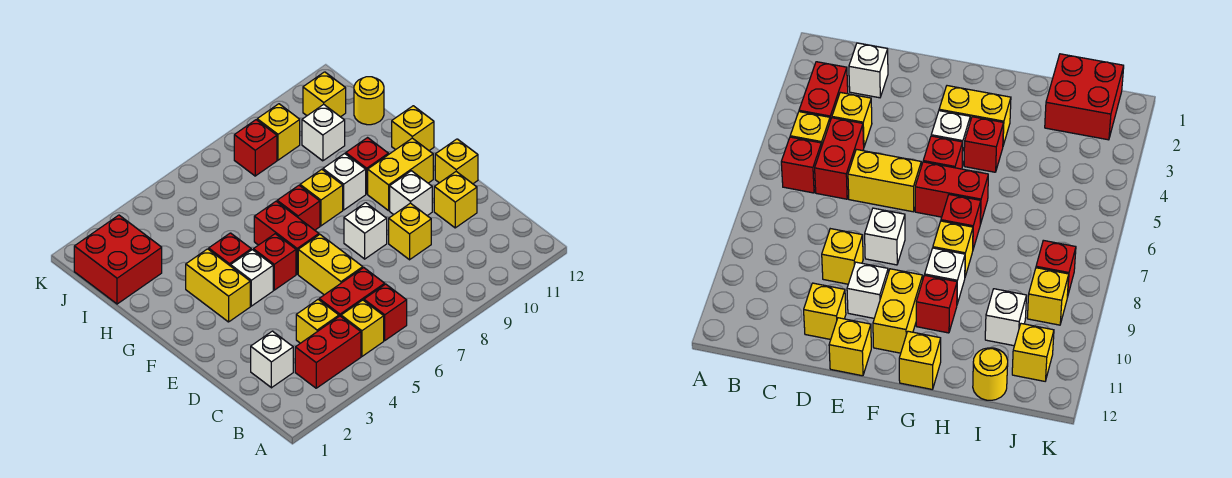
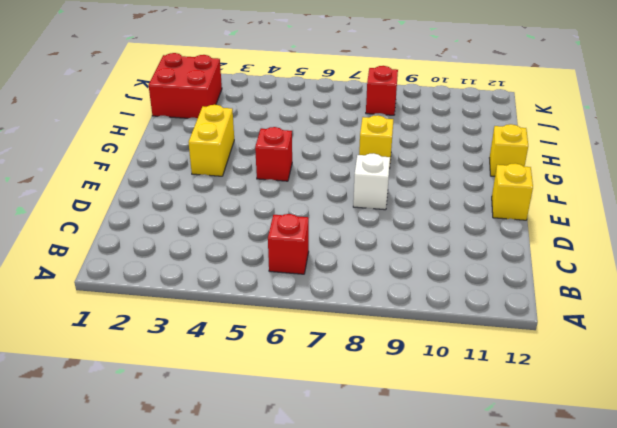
none -> red 1x2 brick [295,316,361,388]
none -> yellow 1x1 brick [341,300,384,356]
none -> white 1x1 brick [251,331,293,388]

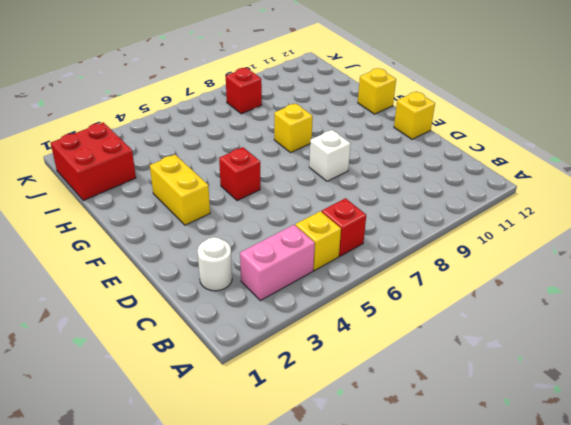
pink 1x2 brick [240,225,315,301] -> red 1x2 brick [295,316,361,388]
white 1x1 round brick [197,237,232,291] -> white 1x1 brick [251,331,293,388]
none -> yellow 1x1 brick [296,300,339,343]
none -> red 1x2 brick [319,268,385,316]
none -> yellow 1x2 brick [298,235,363,295]

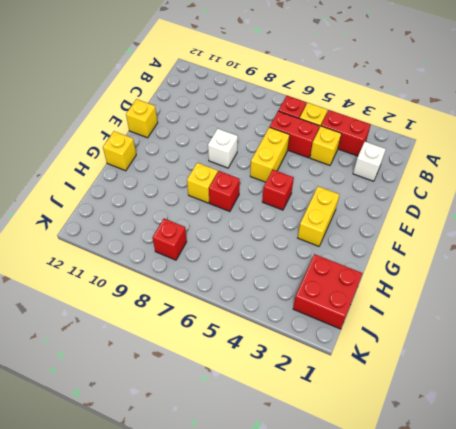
none -> yellow 1x1 brick [389,203,431,260]
none -> yellow 1x1 brick [434,172,477,228]
none -> white 1x1 brick [390,171,432,216]

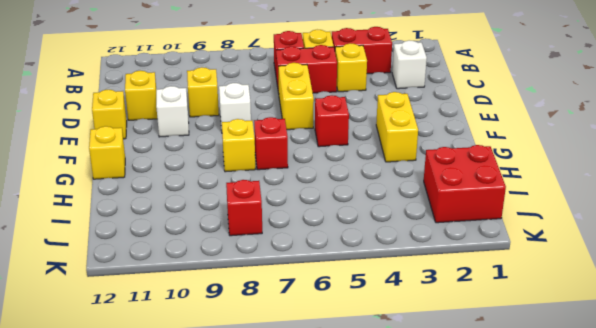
none -> white 1x1 brick [231,250,273,306]
none -> red 1x2 brick [254,201,319,274]
none -> yellow 1x2 brick [368,138,433,211]

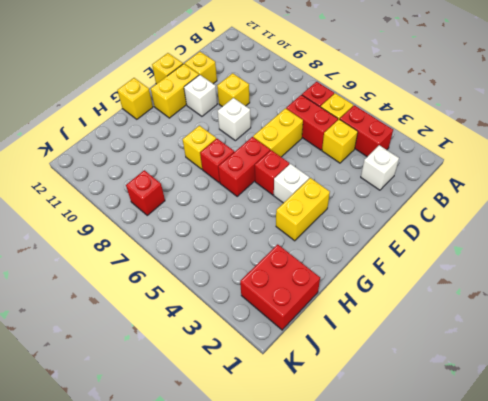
yellow 1x2 brick [151,64,199,118] -> yellow 1x2 brick turned to [368,138,433,211]
none -> red 1x1 brick [209,233,251,266]
none -> white 1x1 brick [323,153,366,210]
none -> red 1x1 brick [346,138,388,194]

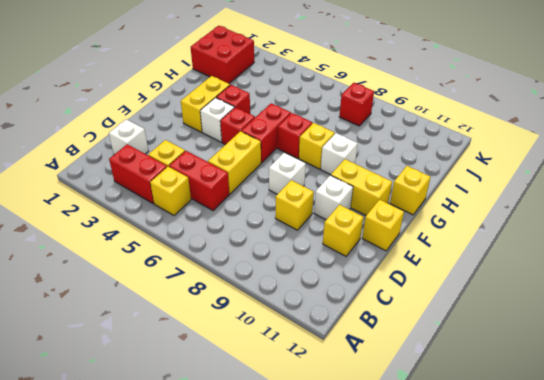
none -> red 1x1 brick [364,284,407,340]
none -> red 1x1 brick [346,138,388,194]
none -> white 1x1 brick [302,104,345,161]

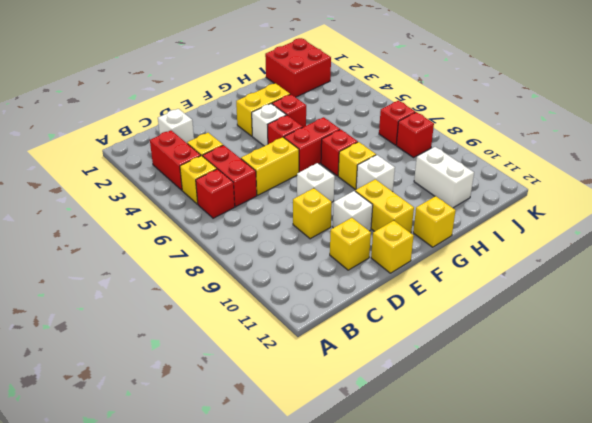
white 1x2 brick [414,147,474,208] -> white 1x1 brick [302,104,345,161]
red 1x1 brick [379,101,415,145] -> red 1x1 brick moved to [346,138,388,194]
none -> yellow 1x1 round brick [354,77,384,125]
none -> yellow 1x1 brick [257,104,300,160]
none -> yellow 1x1 brick [303,72,346,117]

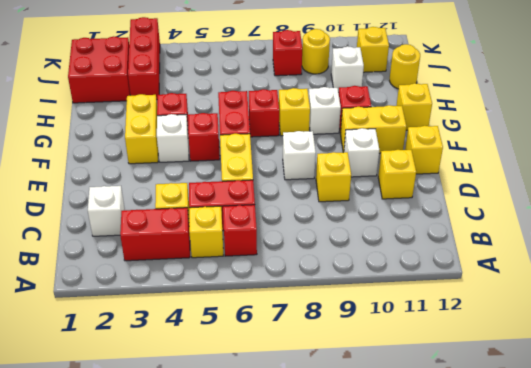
red 1x3 brick [128,17,160,100] -> none
yellow 1x1 round brick [302,29,330,74] -> yellow 1x1 brick [257,104,300,160]

